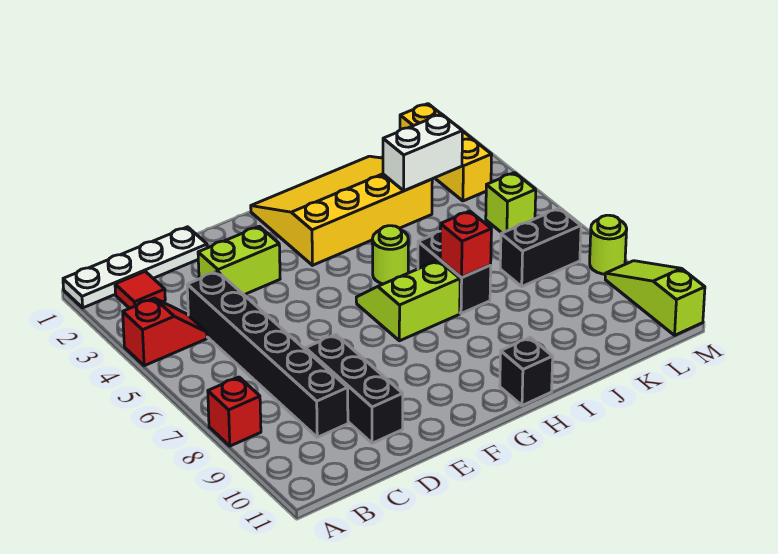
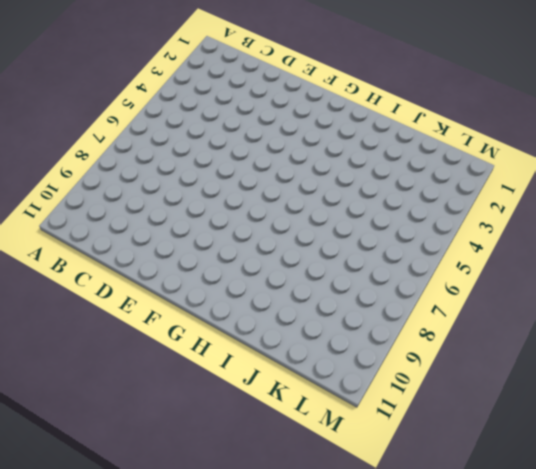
none -> white 1x4 plate [63,227,207,308]
none -> red 1x2 slope [123,298,207,366]
none -> red 1x1 brick [208,377,261,446]

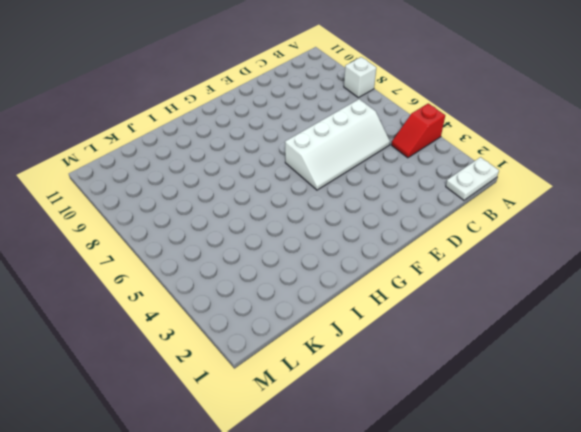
white 1x2 plate [446,157,499,200] -> white 1x4 plate [63,227,207,308]
white 1x1 brick [344,57,376,98] -> red 1x1 brick [208,377,261,446]
white 2x4 slope [285,99,390,190] -> black 1x6 brick [187,271,348,437]
none -> red 1x1 tile [115,271,165,308]
none -> lime 1x2 brick [198,226,280,295]
none -> black 1x3 brick [305,335,403,443]

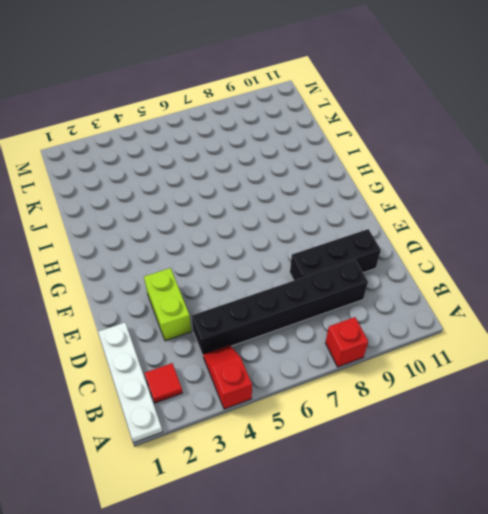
none -> yellow 3x4 slope [251,156,432,265]
none -> lime 2x2 slope [356,260,460,341]
none -> lime 1x1 round brick [372,226,408,284]

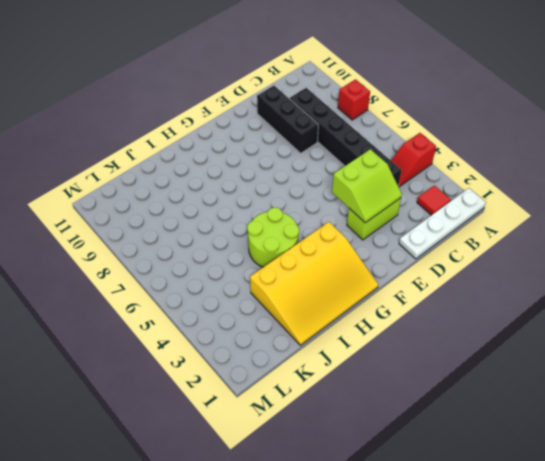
lime 2x2 slope [332,149,402,223] -> lime 2x2 slope moved to [356,260,460,341]
lime 2x2 round brick [247,208,299,267] -> lime 1x1 round brick [372,226,408,284]
none -> black 1x1 brick [500,338,553,406]
none -> black 1x2 brick [418,231,491,313]
none -> black 1x2 brick [500,208,581,286]

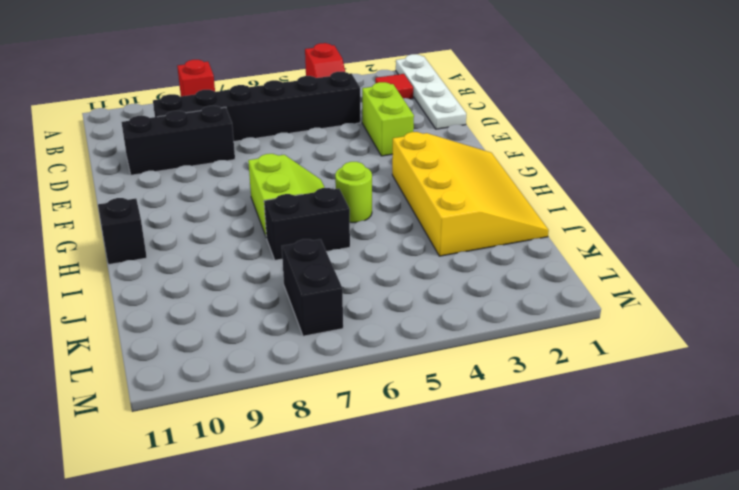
none -> yellow 1x3 brick [400,104,492,201]
none -> lime 1x1 brick [486,173,536,233]
none -> lime 1x1 round brick [590,215,627,274]

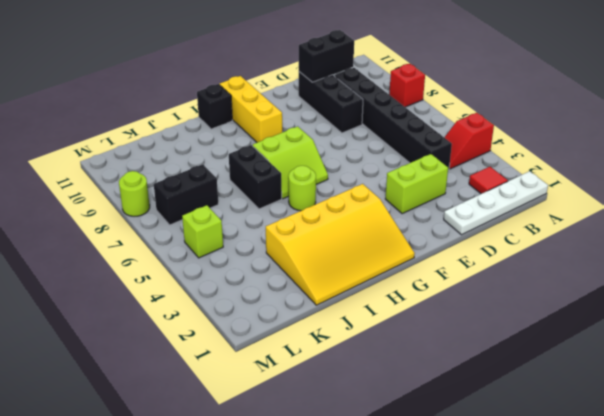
black 1x2 brick [299,30,354,82] -> none
yellow 1x3 brick [219,76,282,142] -> yellow 1x3 brick moved to [400,104,492,201]
none -> lime 1x3 slope [605,261,705,335]
none -> red 1x1 brick [440,211,491,277]
none -> white 1x2 brick [383,114,462,191]

